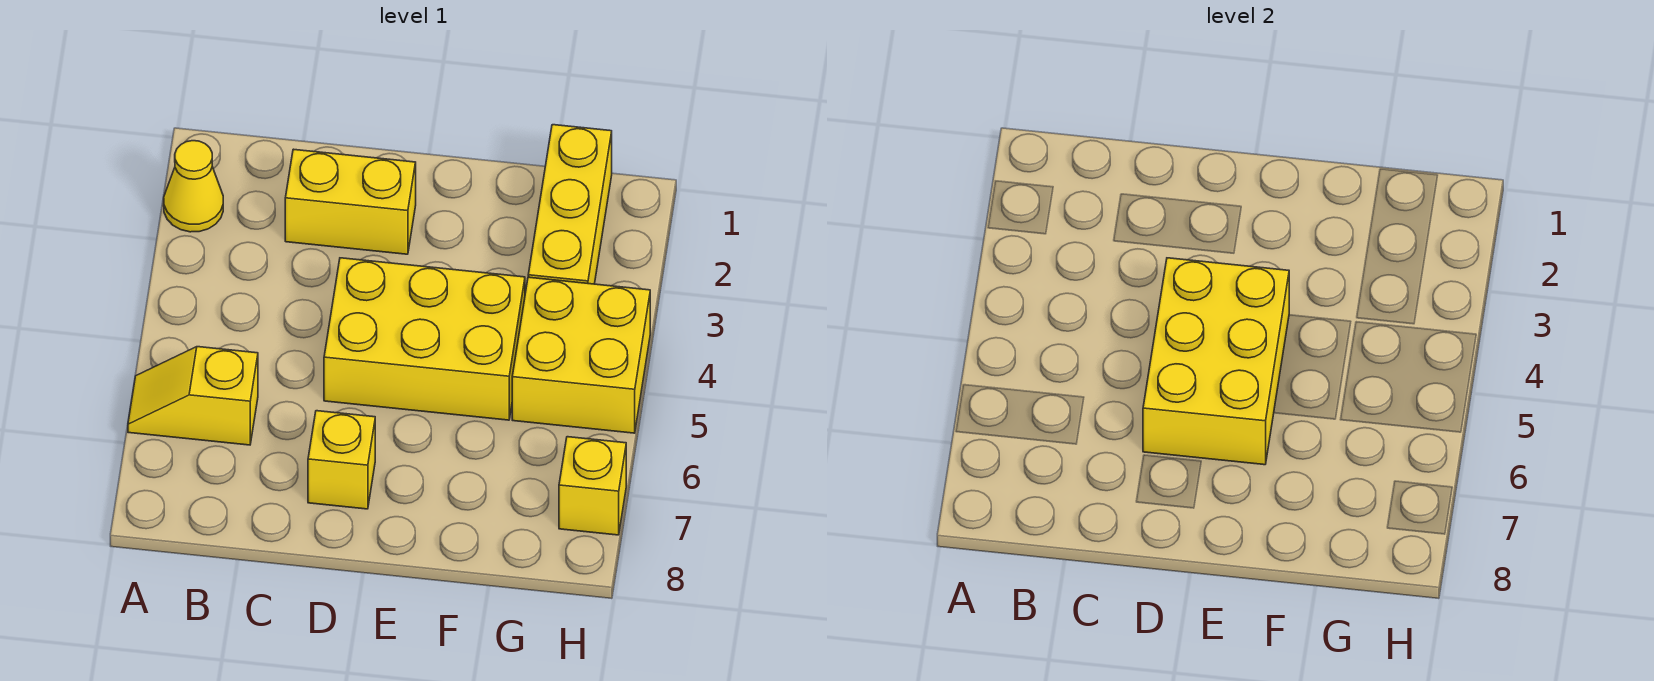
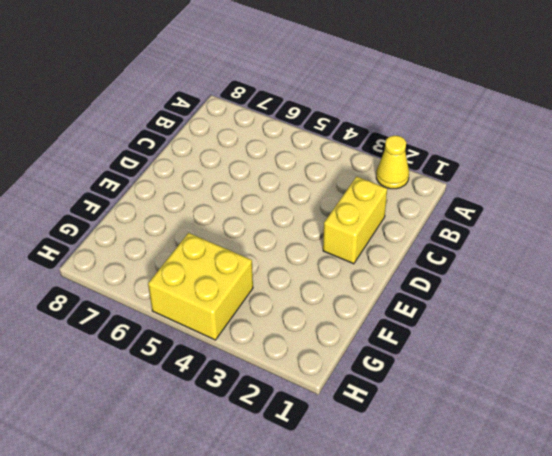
none -> yellow 1x2 slope [128,347,258,445]
none -> yellow 2x3 brick [324,258,525,420]

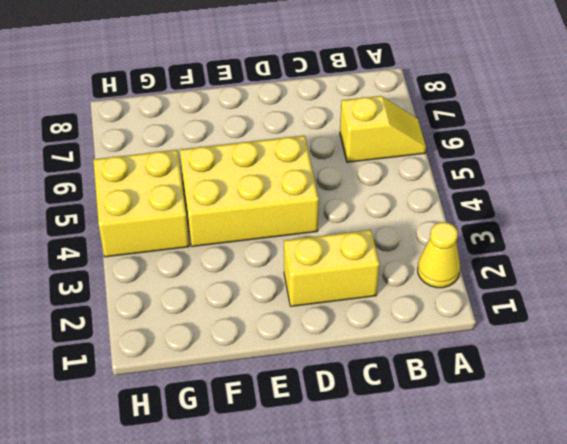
none -> yellow 1x1 brick [308,411,375,509]
none -> yellow 1x3 brick [528,125,612,284]

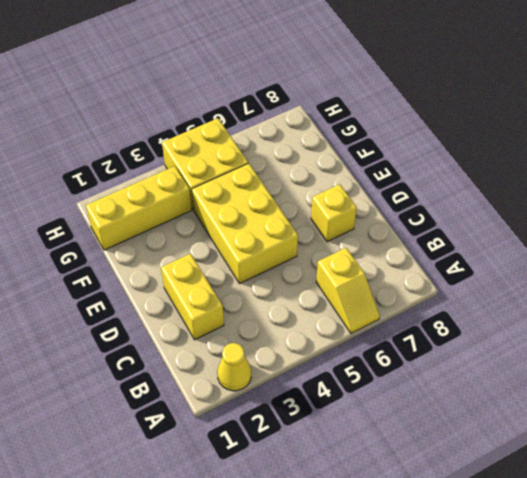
none -> yellow 1x1 brick [559,437,626,535]
none -> yellow 2x3 brick [1143,258,1289,465]

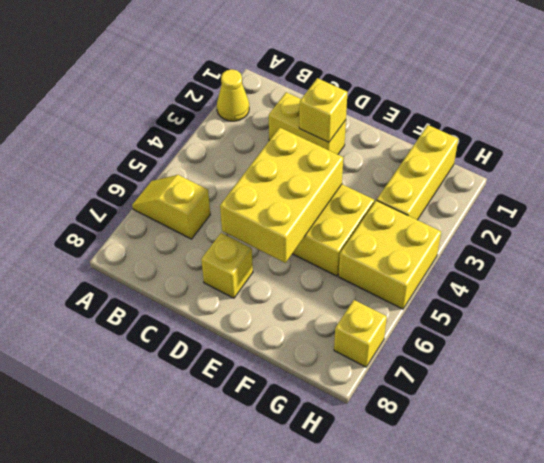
yellow 1x1 brick [299,78,348,142] -> none

